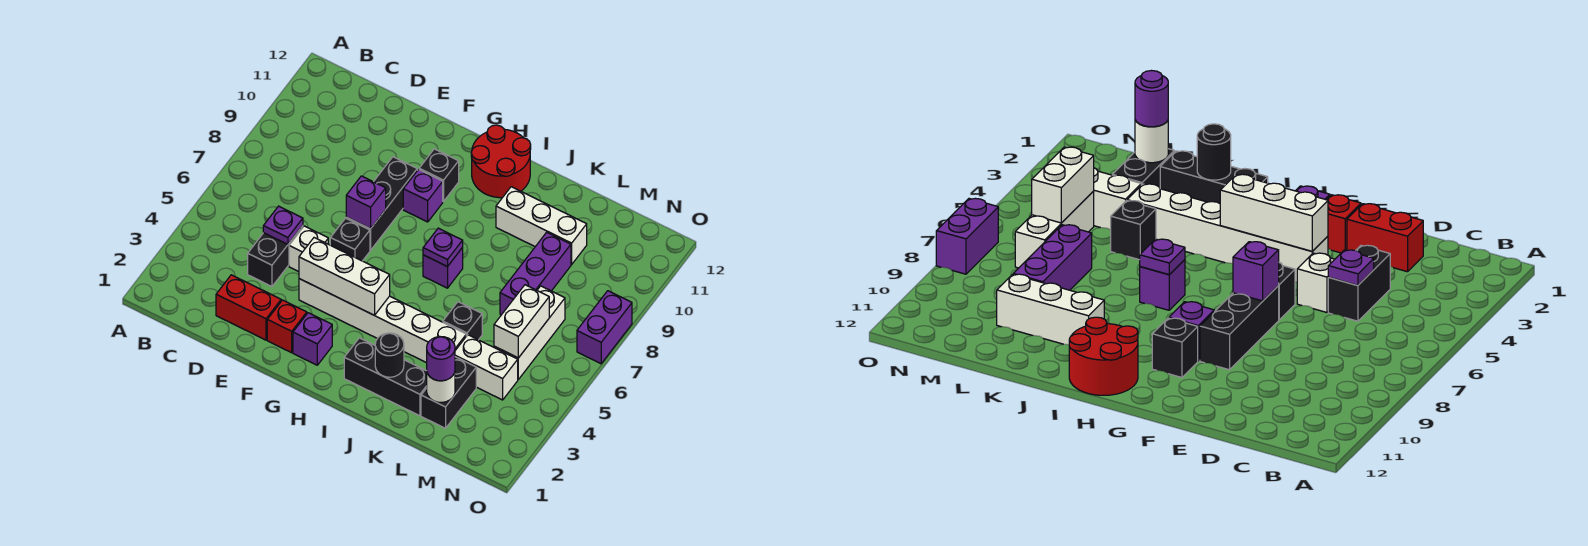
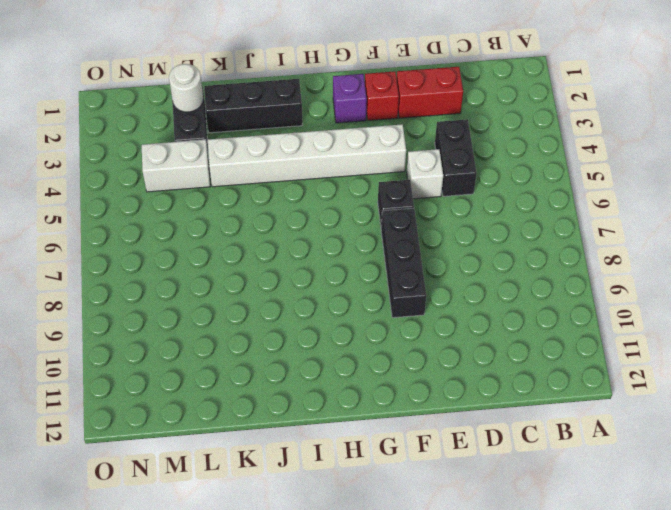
none -> purple 1x1 brick [403,169,443,222]
none -> black 1x1 brick [419,149,459,202]
none -> red 2x2 round brick [471,125,531,198]

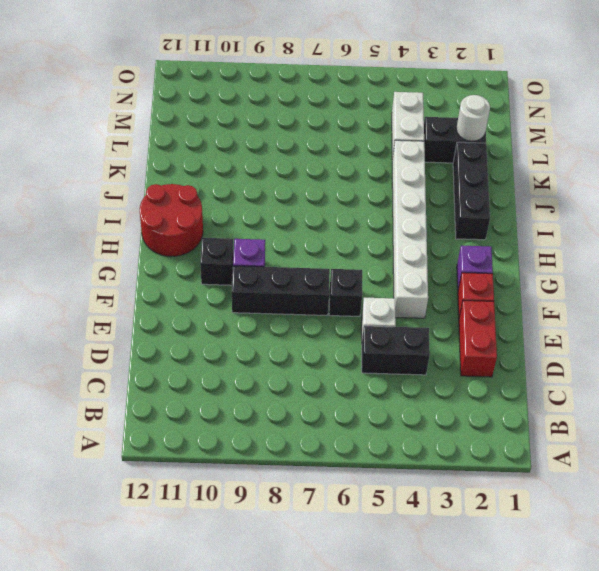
none -> purple 1x1 brick [423,248,463,288]
none -> white 1x3 brick [496,187,587,264]
none -> black 1x1 brick [443,302,482,340]

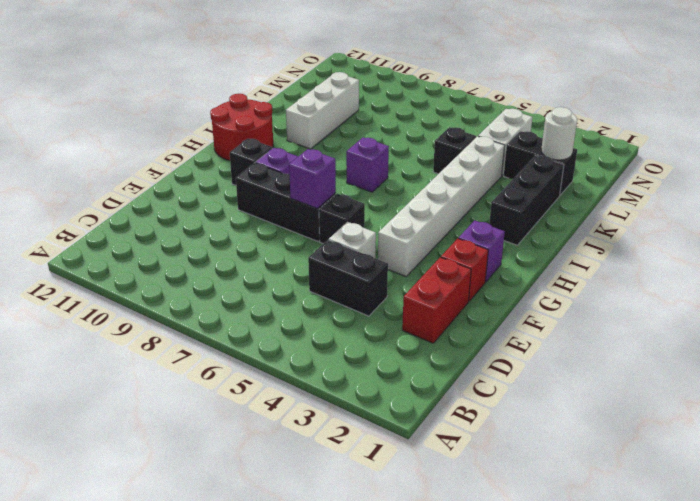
none -> purple 1x3 brick [500,232,571,315]
none -> white 1x3 brick [494,286,565,379]
none -> purple 1x2 brick [577,291,632,364]

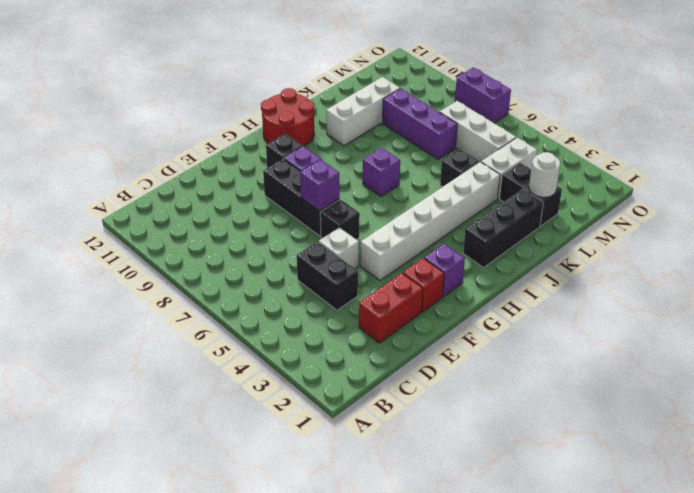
none -> purple 1x1 plate [263,206,303,244]
none -> white 1x3 brick [299,238,390,315]
none -> purple 1x1 plate [423,228,463,267]

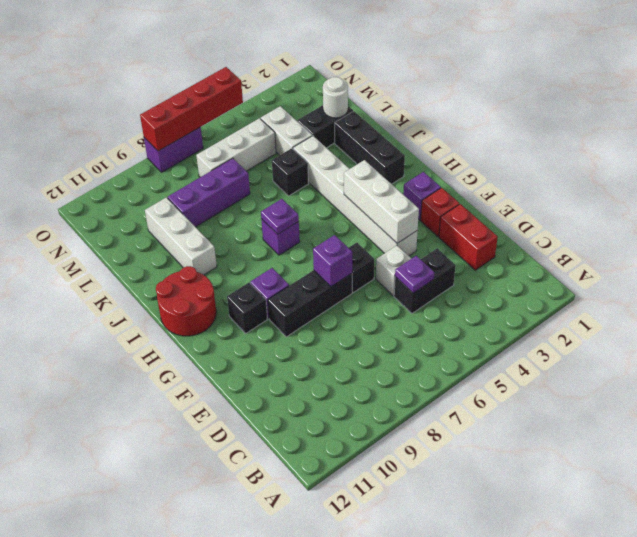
red 1x4 brick [140,67,243,151] -> none
none -> black 1x1 round brick [375,333,404,377]
none -> white 1x2 brick [494,285,549,358]
none -> purple 1x1 round brick [427,337,455,381]

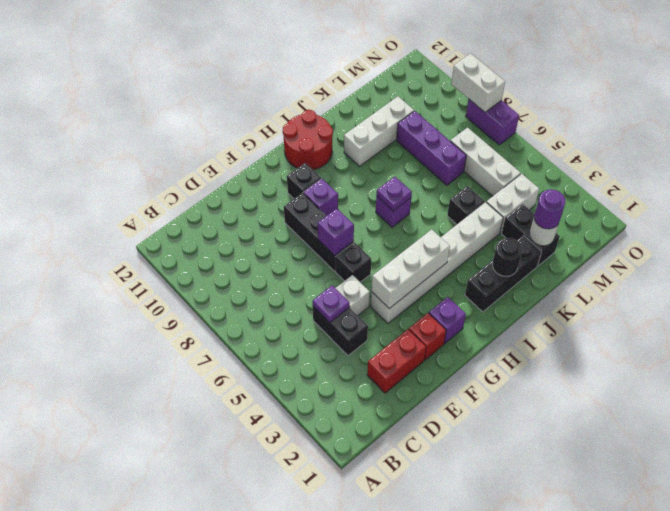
white 1x2 brick [451,53,505,112] -> white 1x2 brick moved to [494,285,549,358]

